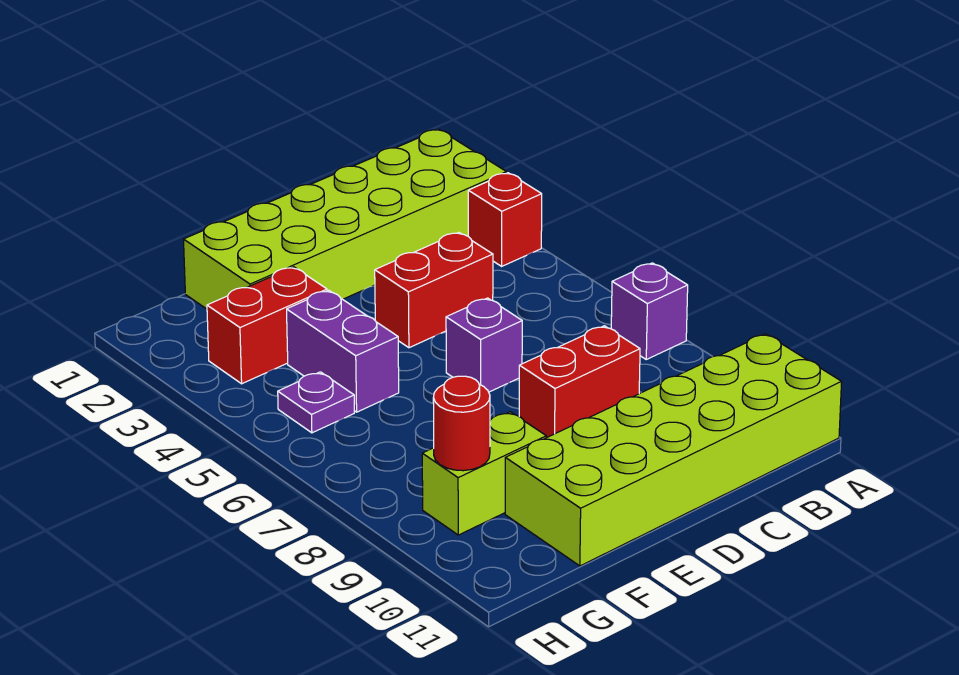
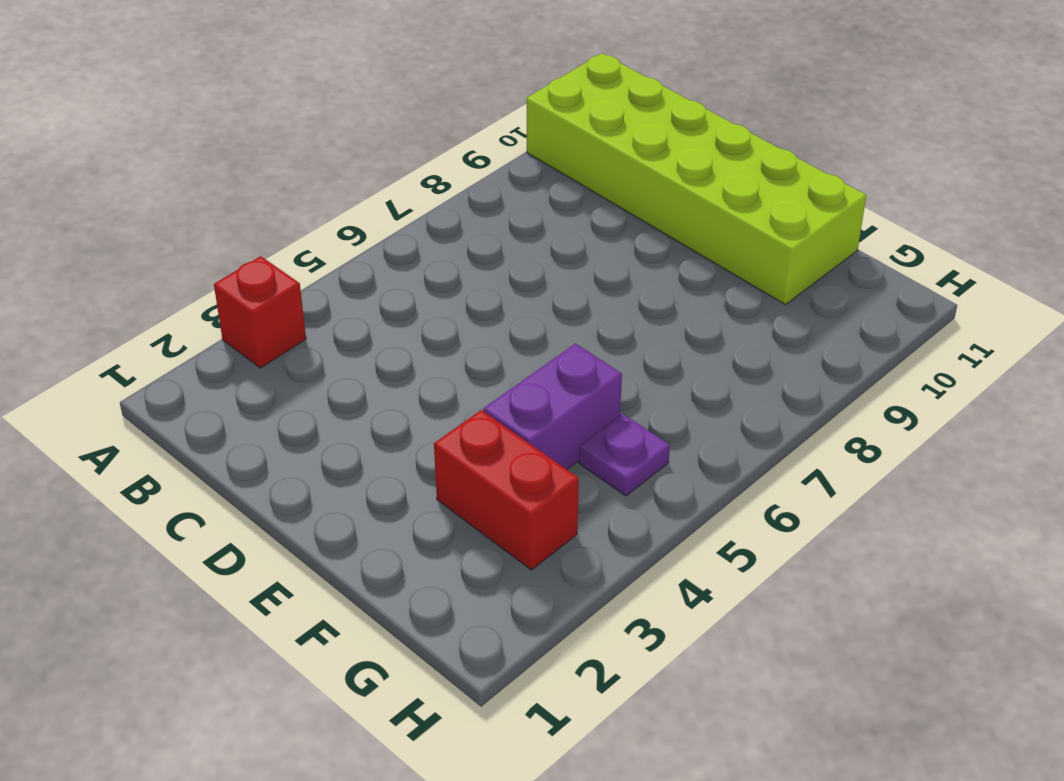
none -> lime 2x6 brick [184,129,506,309]
none -> purple 1x1 brick [611,263,688,359]
none -> red 1x2 brick [375,233,493,348]

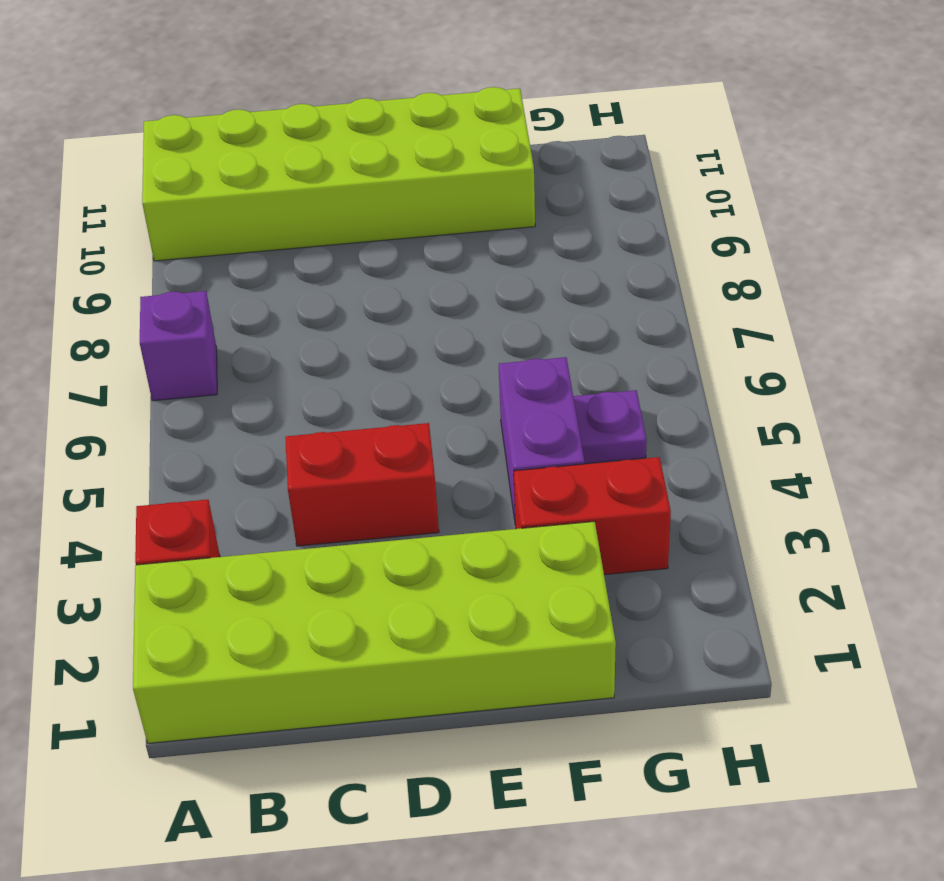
none -> red 1x2 brick [519,326,640,438]
none -> purple 1x1 brick [446,298,522,392]
none -> lime 1x2 brick [422,412,546,535]

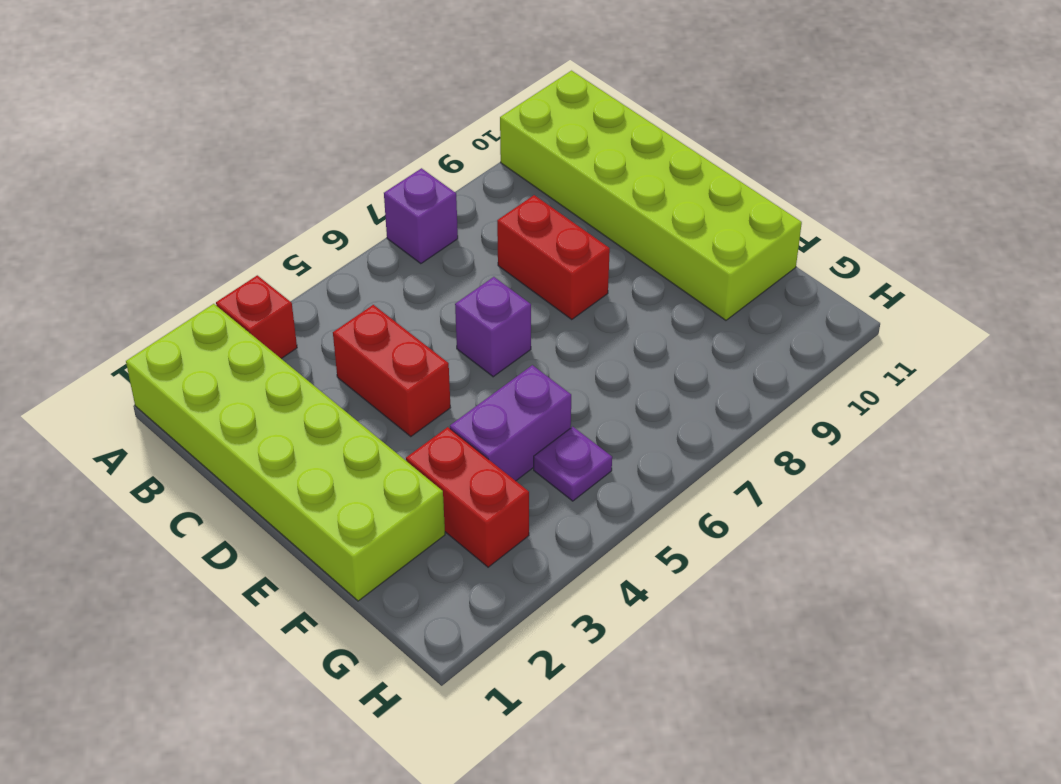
none -> lime 1x2 brick [422,412,546,535]
none -> red 1x1 round brick [433,376,490,471]

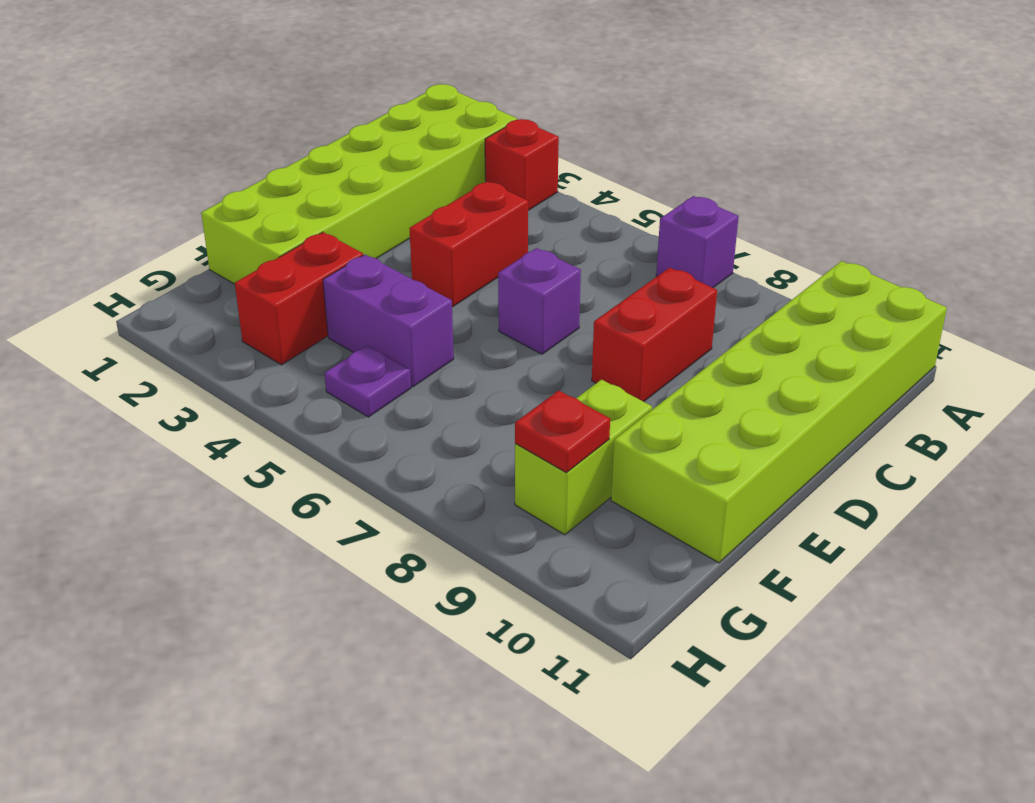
red 1x1 plate [515,391,610,473] -> red 1x1 round brick [433,376,490,471]

